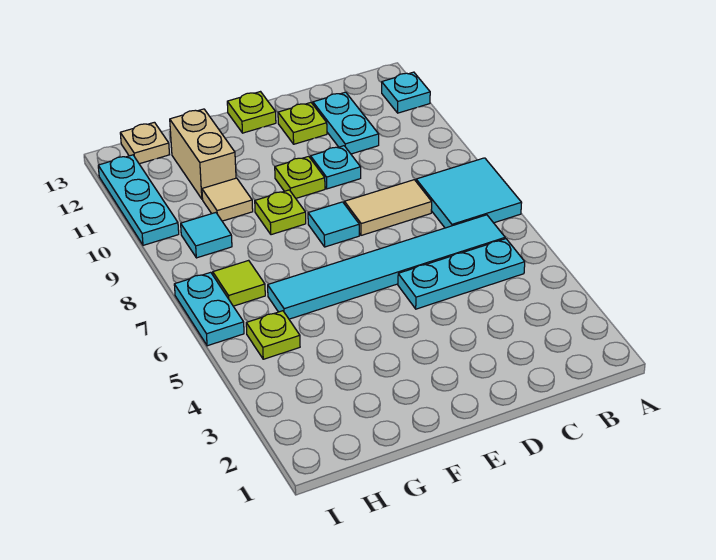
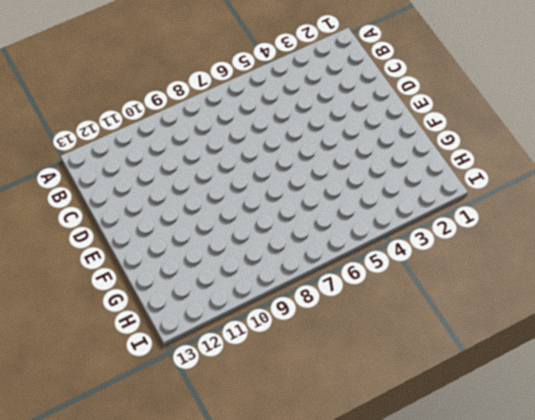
none -> cyan 2x2 tile [416,158,522,228]
none -> cyan 1x1 plate [382,72,430,113]
none -> cyan 1x3 plate [398,239,525,309]

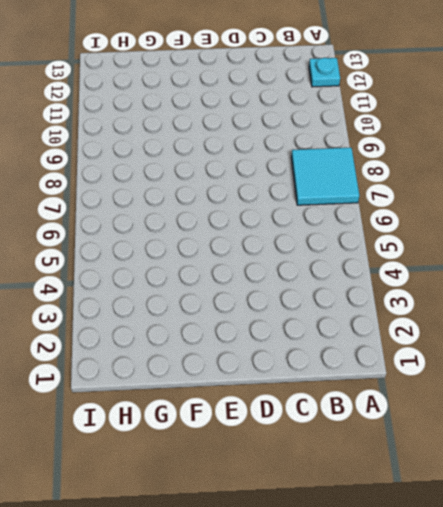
none -> cyan 1x3 plate [398,239,525,309]
none -> cyan 1x6 tile [268,215,505,319]
none -> tan 1x2 tile [344,180,432,235]

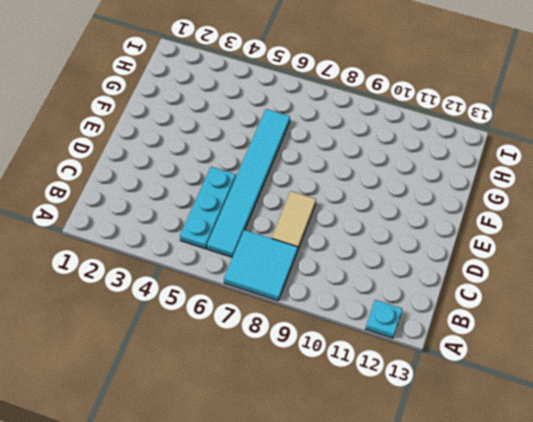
none -> cyan 1x2 plate [313,92,379,154]
none -> cyan 1x1 plate [311,146,361,189]
none -> lime 1x1 plate [278,103,327,144]

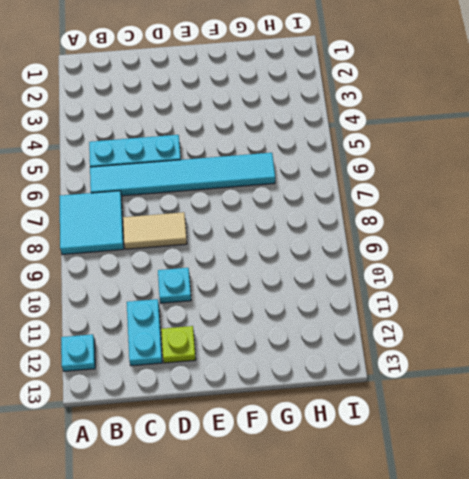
none -> cyan 1x1 tile [308,202,359,247]
none -> lime 1x1 plate [275,156,325,198]
none -> lime 1x1 plate [227,92,276,133]

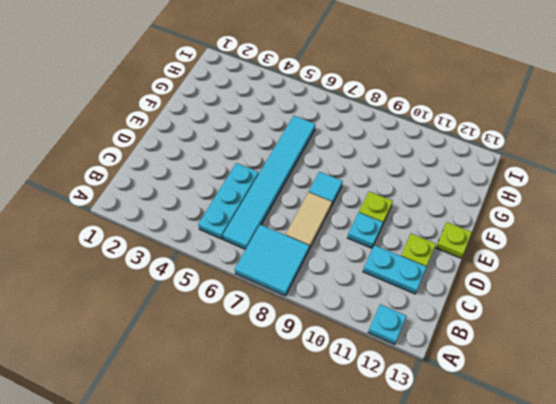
none -> lime 1x1 plate [255,190,306,235]
none -> tan 1x1 tile [202,178,253,221]
none -> tan 1x2 brick [170,109,236,199]

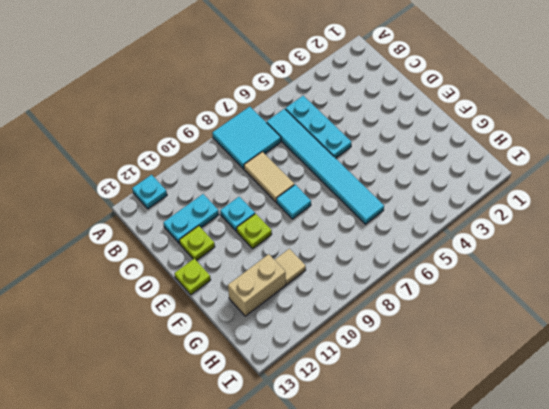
none -> lime 1x1 plate [255,190,306,235]
none -> lime 1x1 plate [246,311,300,359]
none -> lime 1x1 tile [213,260,265,306]

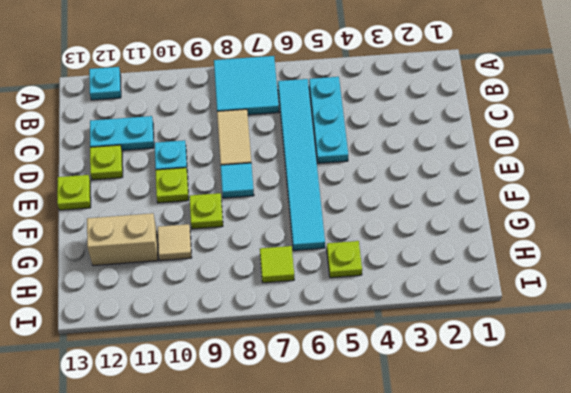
none -> cyan 1x1 tile [181,213,232,258]
none -> tan 1x1 plate [120,122,170,164]
none -> cyan 1x2 plate [174,272,244,346]

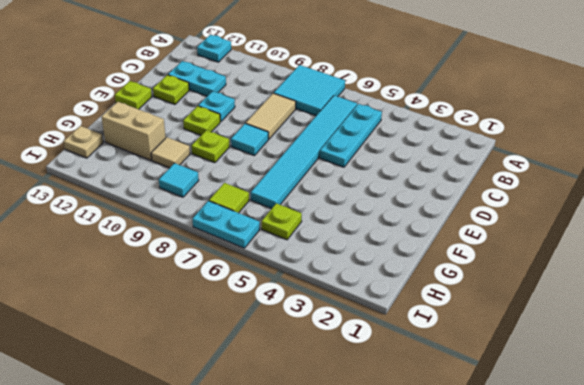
none -> cyan 1x3 plate [98,155,179,245]

